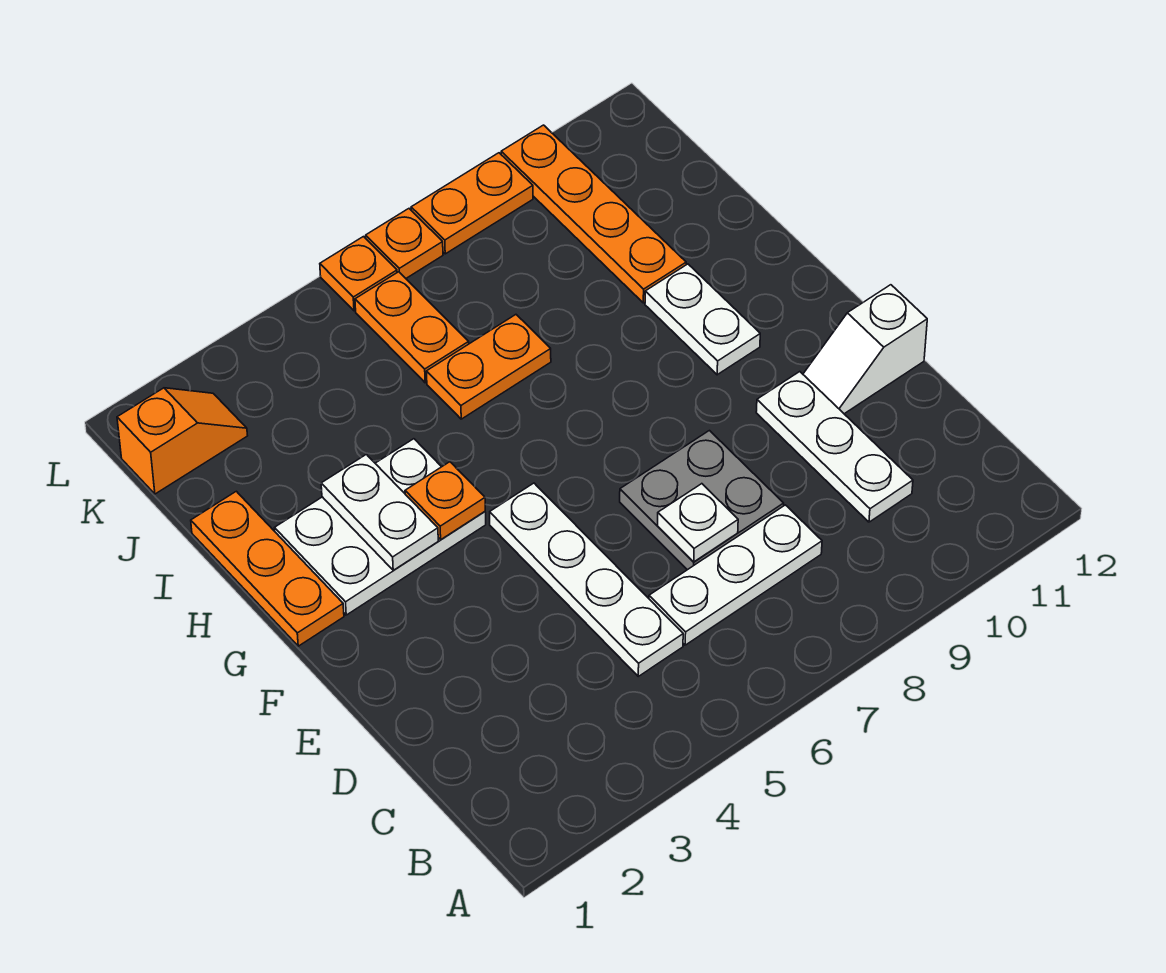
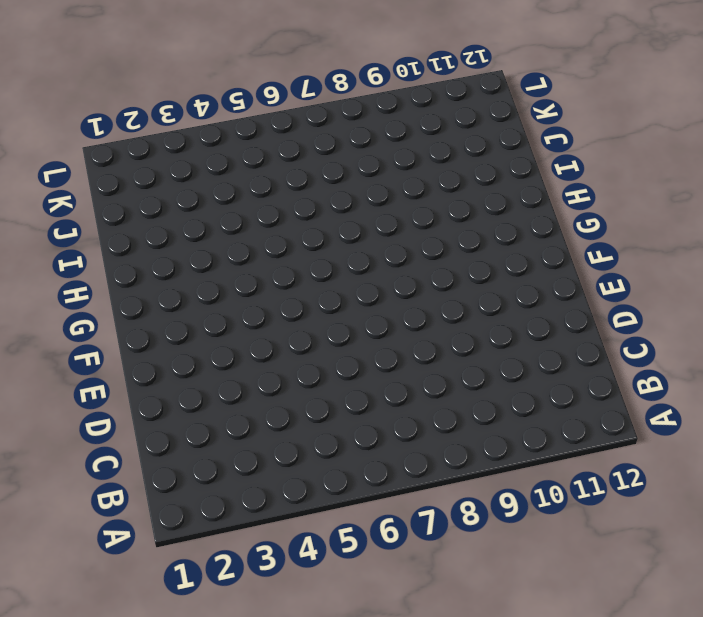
none -> white 1x4 plate [490,483,683,676]
none -> white 1x3 plate [649,505,822,645]
none -> white 1x3 plate [756,372,913,522]

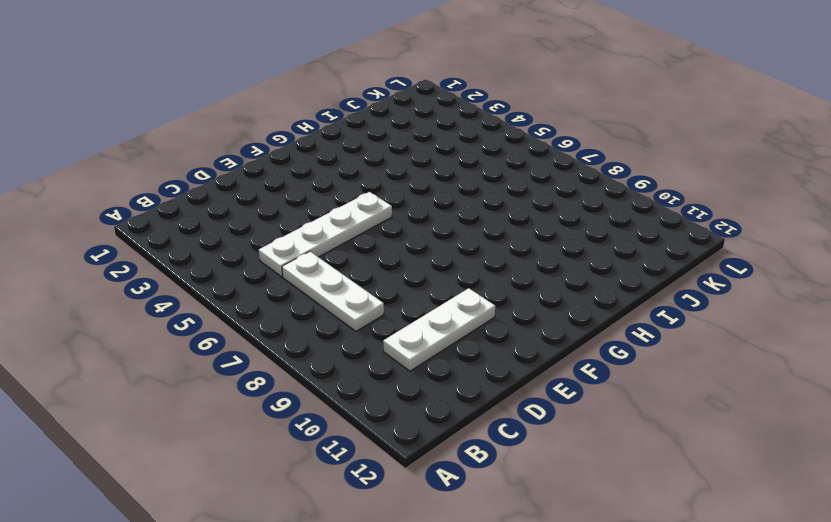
none -> grey 2x2 plate [620,431,784,570]
none -> white 1x2 slope [803,285,927,414]
none -> orange 1x3 plate [191,491,344,646]

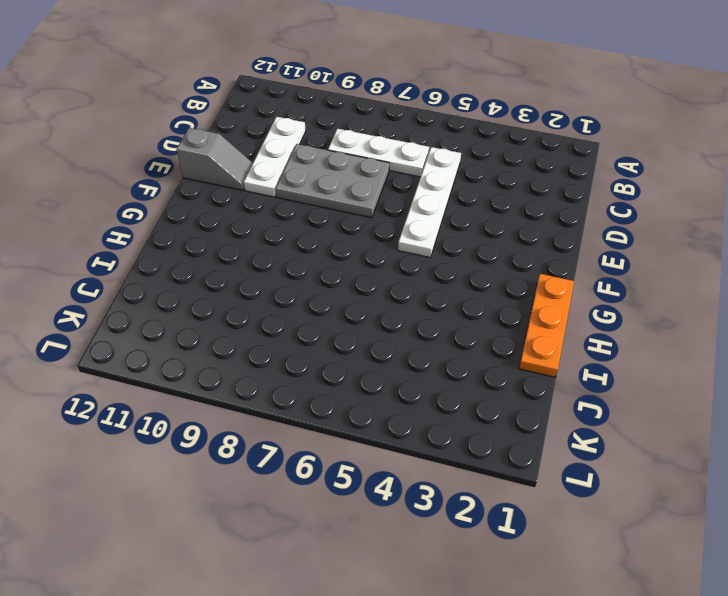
grey 2x3 plate [276,144,389,218] -> grey 2x2 plate [620,431,784,570]
grey 1x2 slope [177,128,253,190] -> white 1x2 slope [803,285,927,414]
none -> white 2x3 plate [275,439,486,615]
none -> white 1x2 plate [645,264,760,375]
none -> orange 1x2 plate [426,315,551,419]

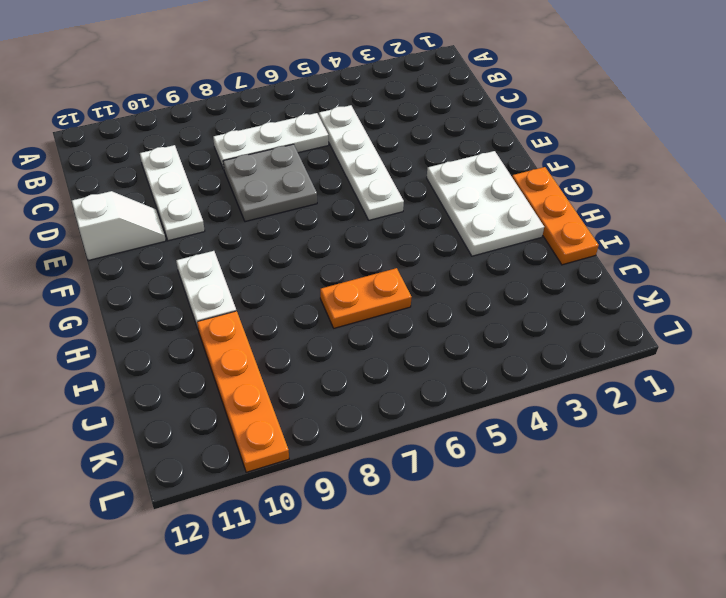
white 2x3 plate [427,151,544,256] -> white 2x3 plate turned to [275,439,486,615]
none -> orange 1x2 plate [355,272,469,383]
none -> orange 1x2 slope [117,388,248,494]
none -> orange 1x1 plate [320,237,397,311]

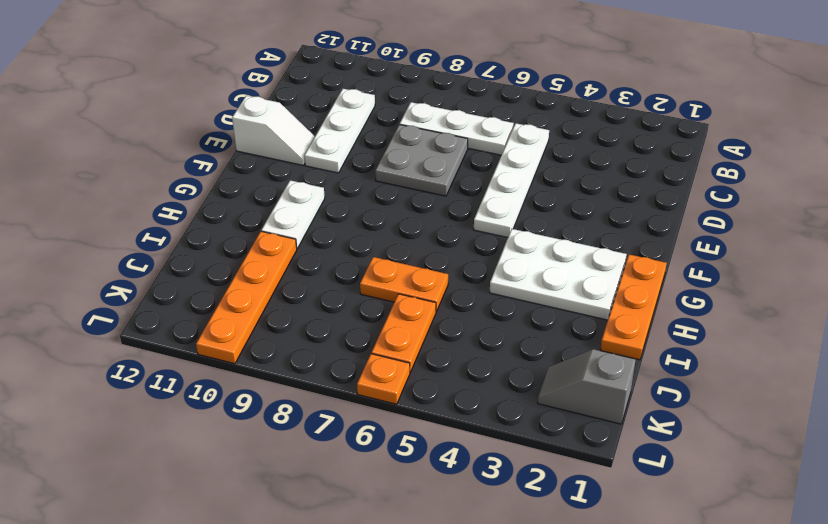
grey 1x2 slope [538,349,636,424] -> orange 1x2 slope [117,388,248,494]
none -> orange 1x1 plate [366,209,443,278]
none -> orange 1x2 plate [411,153,533,254]
none -> white 1x1 plate [658,484,738,562]

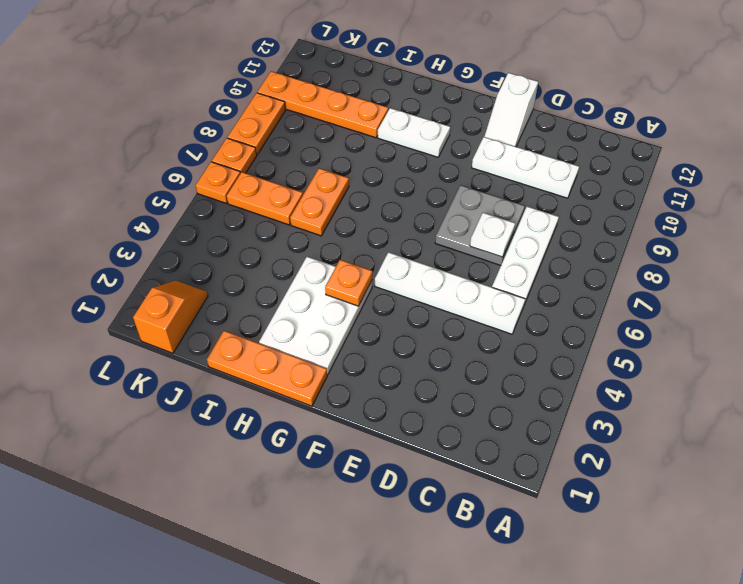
none -> white 1x2 plate [321,454,438,570]

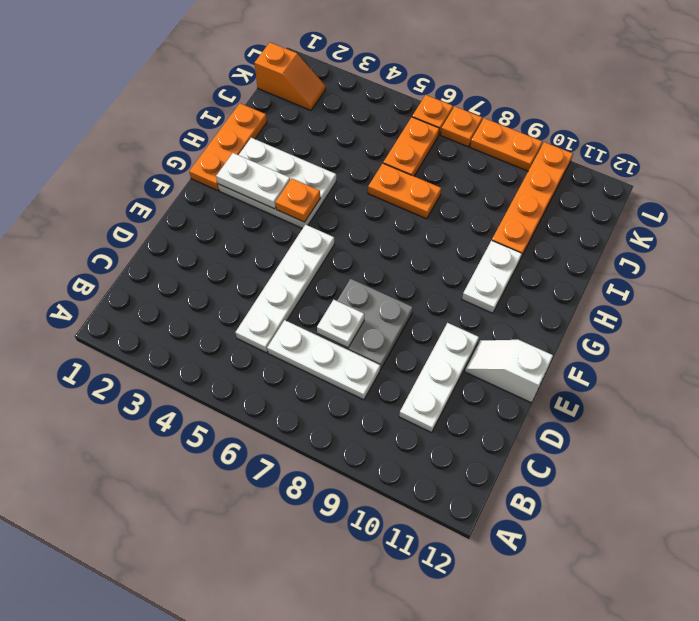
white 1x2 plate [216,153,290,209] -> white 1x2 plate turned to [321,454,438,570]

